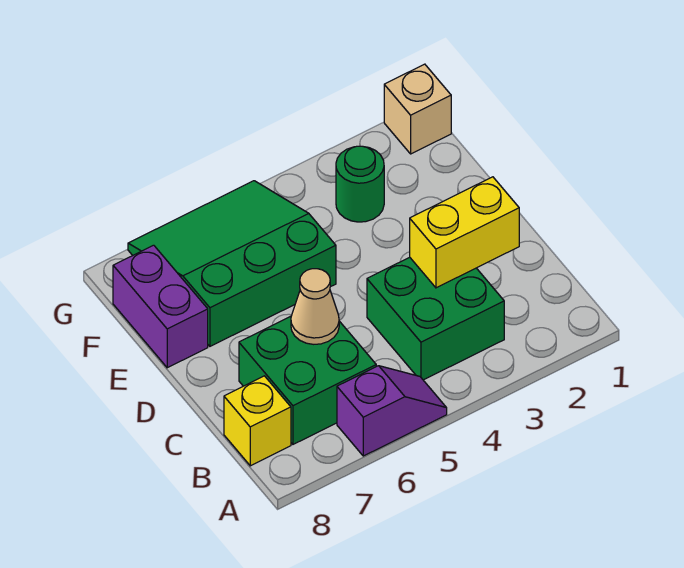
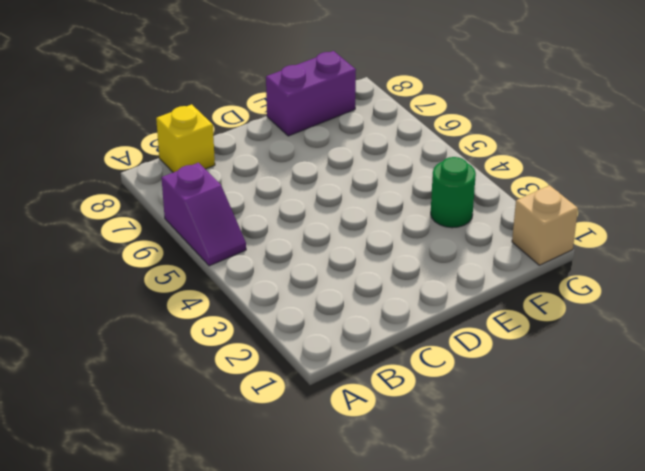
none -> green 2x2 brick [367,257,504,380]
none -> green 2x2 brick [239,316,376,444]

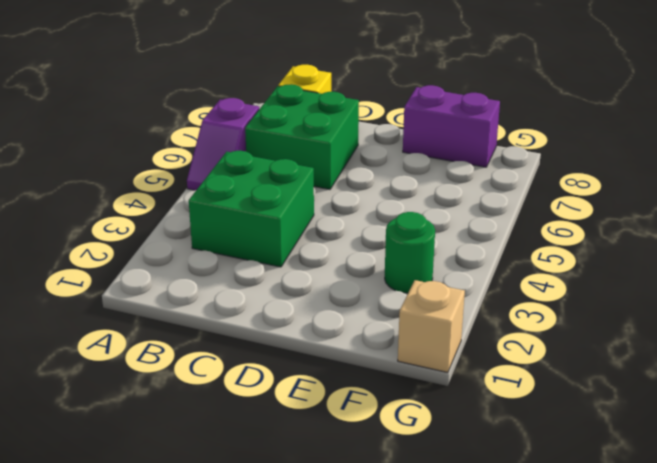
none -> green 3x3 slope [128,181,336,346]
none -> yellow 1x2 brick [410,177,519,288]

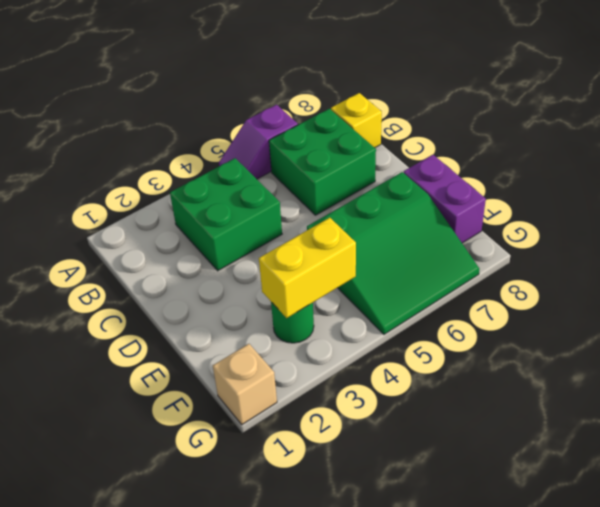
yellow 1x2 brick [259,218,356,318] -> yellow 1x2 brick moved to [410,177,519,288]
none -> tan 1x1 cone [291,269,339,344]

